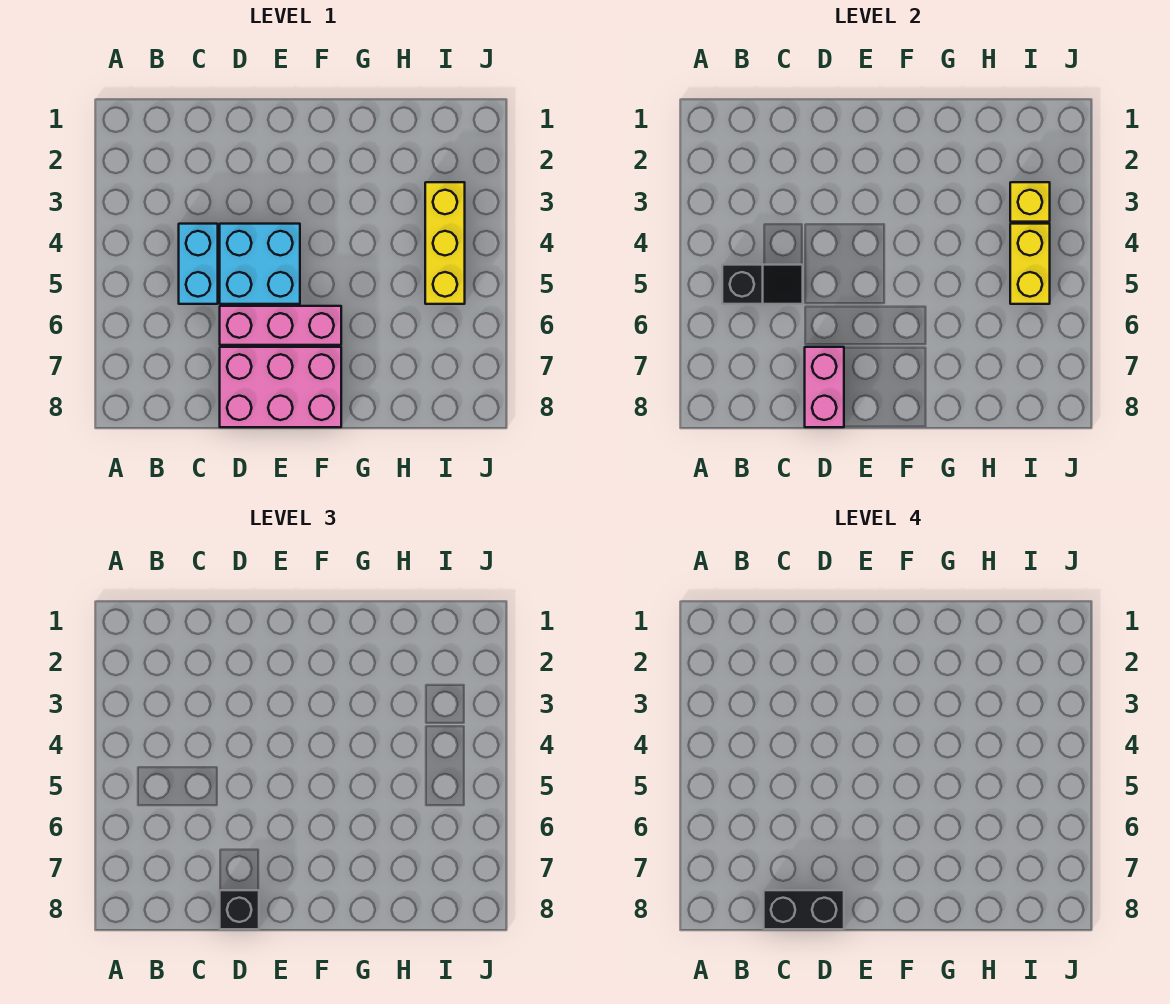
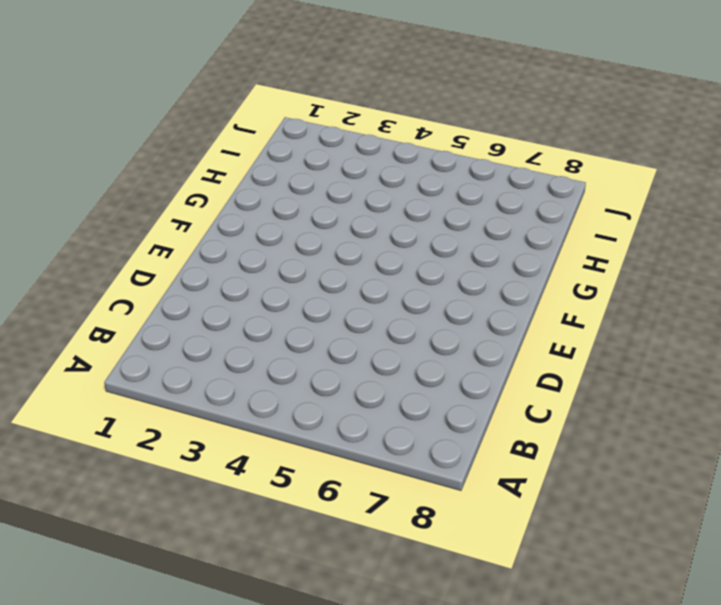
none -> cyan 1x2 brick [179,224,218,304]
none -> cyan 2x2 brick [220,224,300,304]

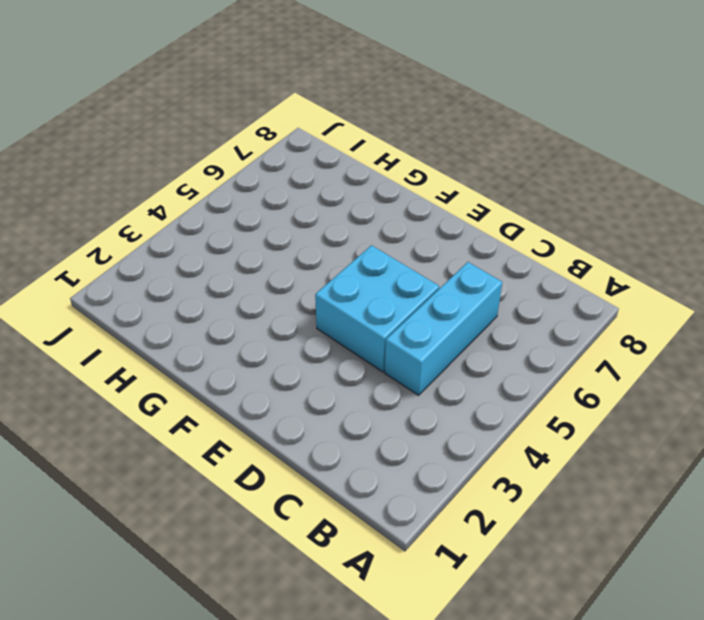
cyan 1x3 brick [385,262,502,395] -> cyan 1x2 brick [179,224,218,304]
none -> pink 1x3 brick [220,306,341,345]
none -> pink 2x3 brick [220,347,341,427]

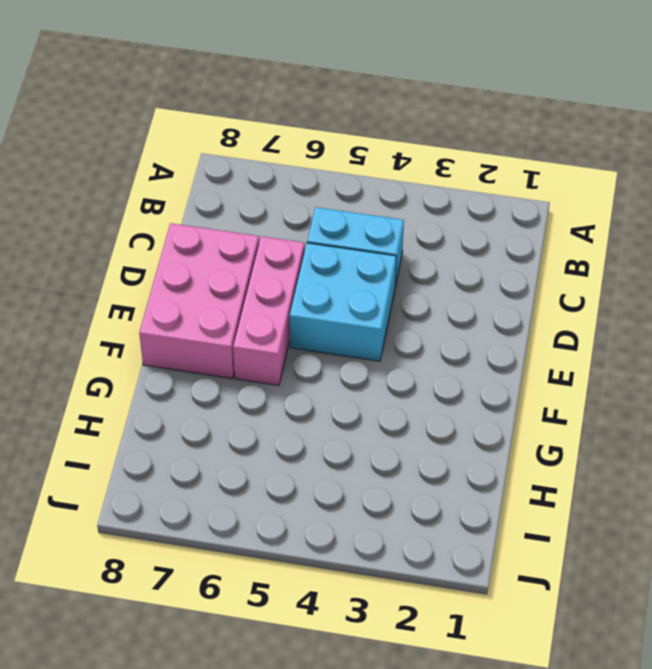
none -> yellow 1x3 brick [425,182,465,304]
none -> black 1x2 slope [722,265,803,304]

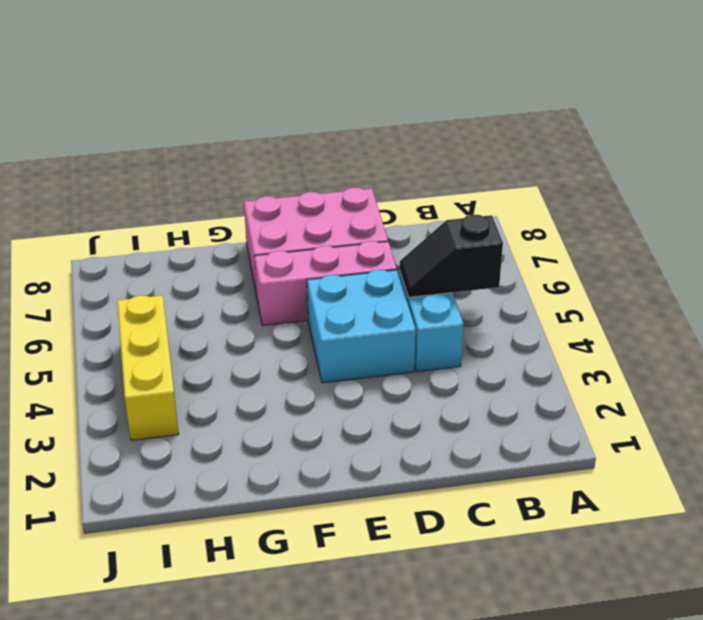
none -> pink 1x2 brick [805,347,844,427]
none -> yellow 1x1 brick [1010,182,1050,222]

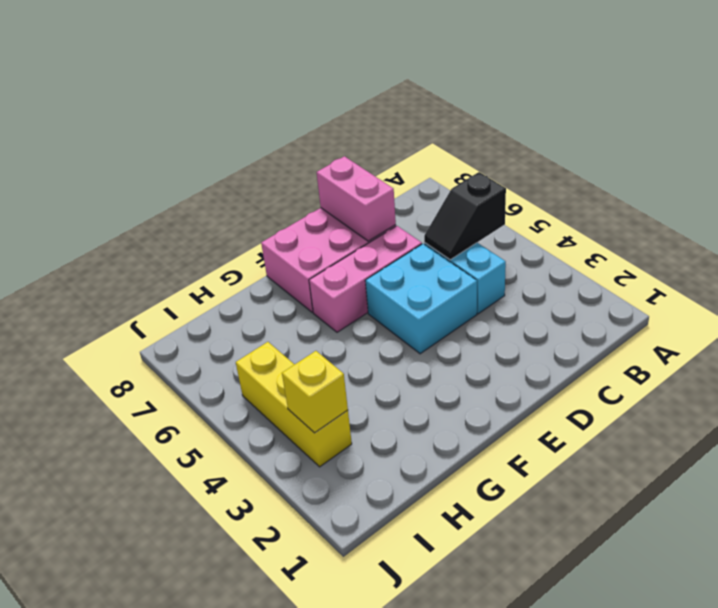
none -> yellow 1x2 brick [1010,224,1050,304]
none -> black 1x1 brick [220,890,259,929]

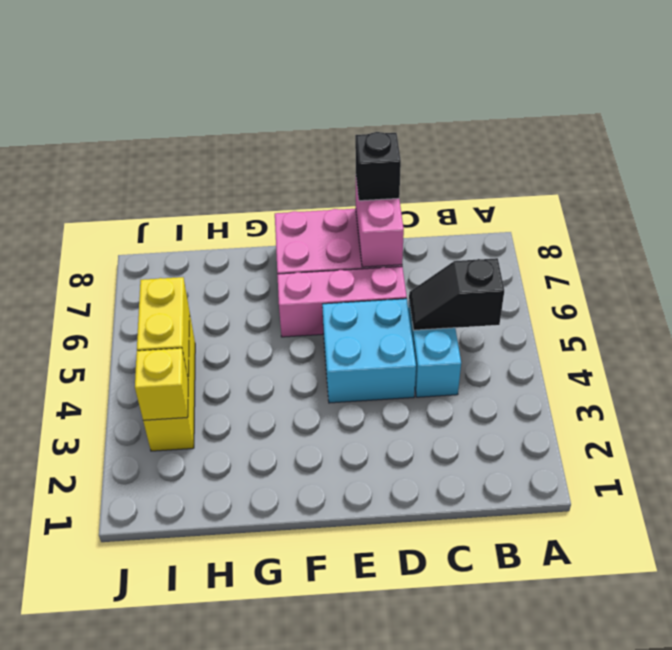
none -> black 1x2 brick [764,890,844,929]

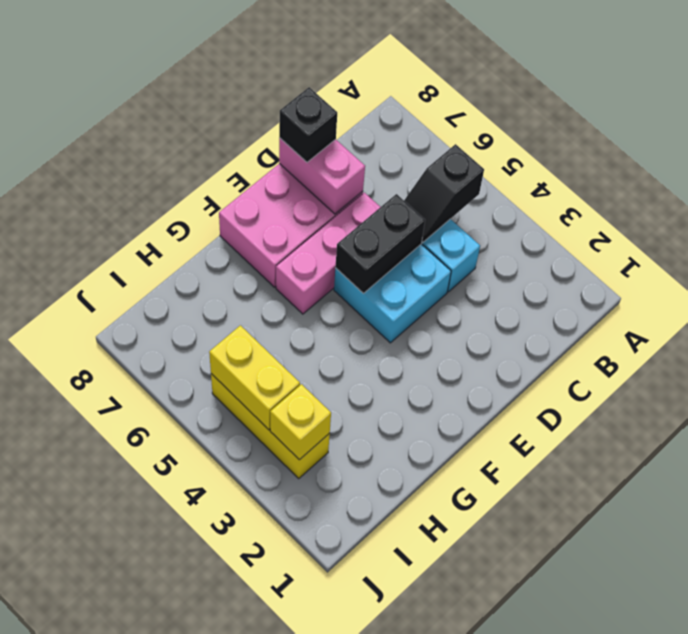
black 1x2 brick [335,194,425,293] -> black 1x2 brick moved to [764,890,844,929]

